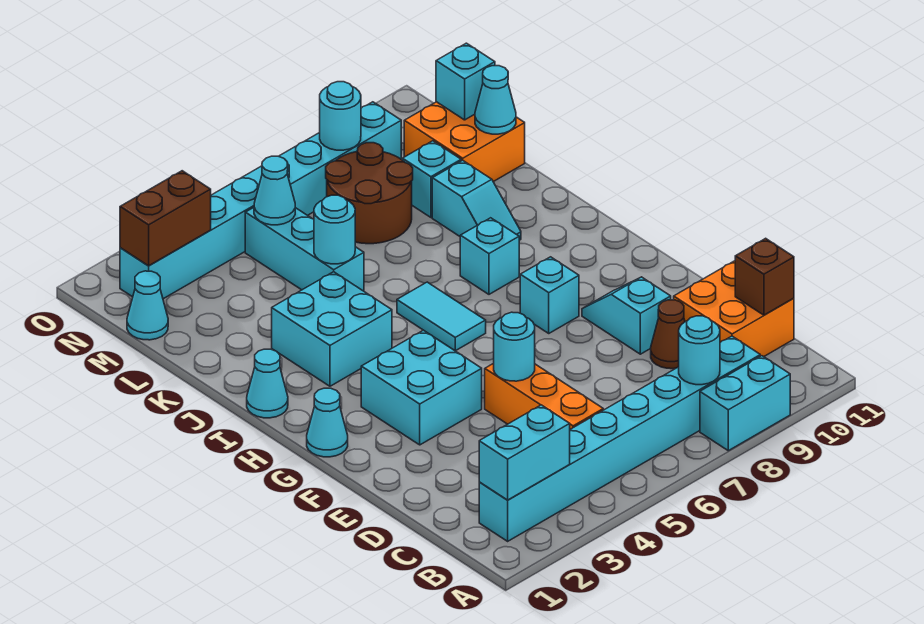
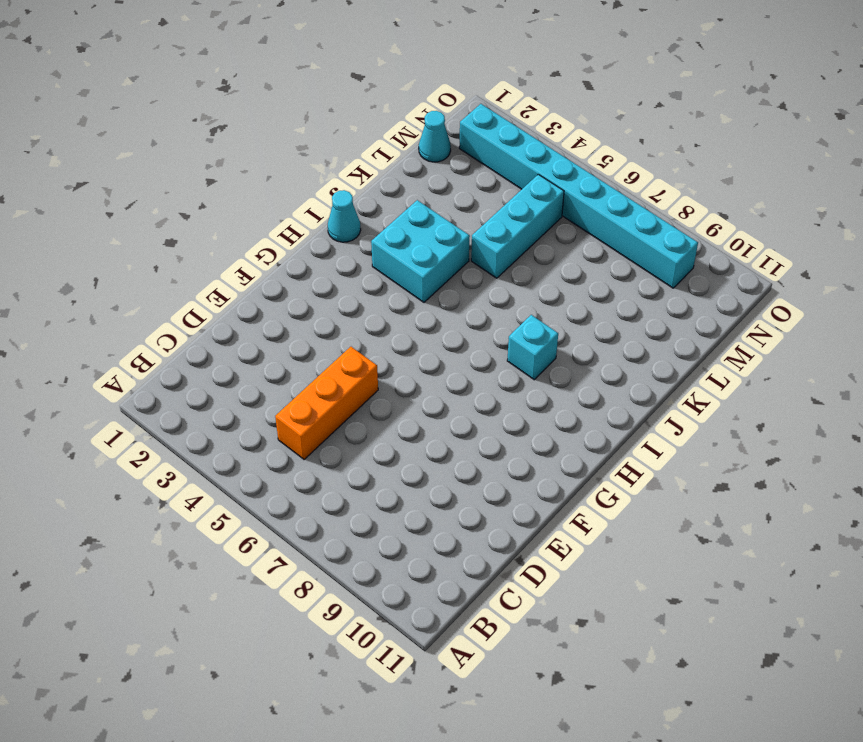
none -> cyan 1x2 brick [700,356,790,451]
none -> cyan 1x8 brick [479,336,760,541]
none -> orange 2x2 brick [674,261,794,357]
none -> brown 1x1 cone [651,300,685,369]

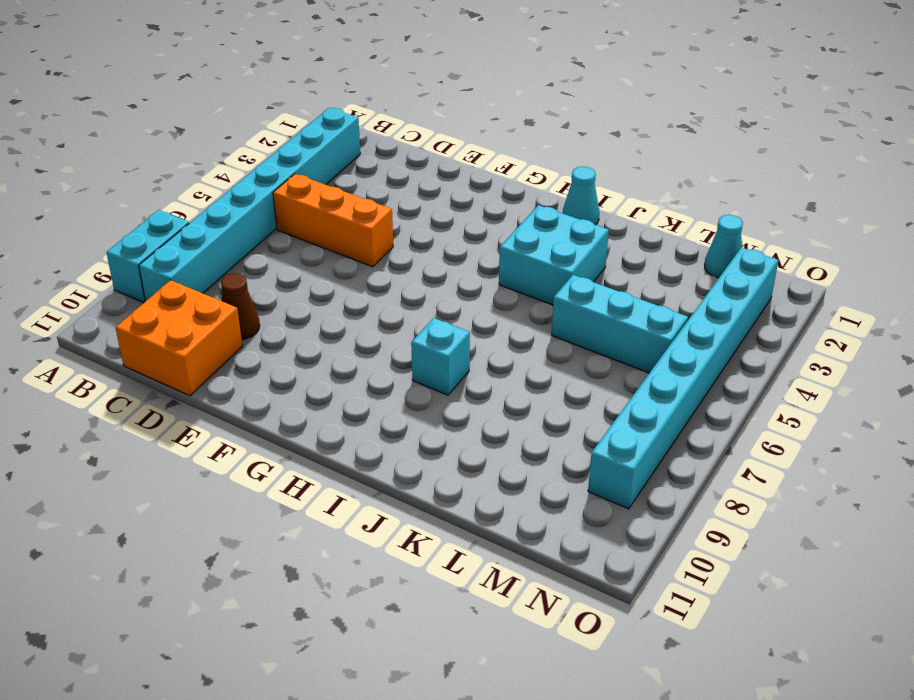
none -> cyan 1x2 slope [582,277,671,354]
none -> cyan 2x2 brick [361,330,482,445]
none -> cyan 1x1 cone [307,388,348,457]
none -> cyan 1x1 brick [520,257,579,333]

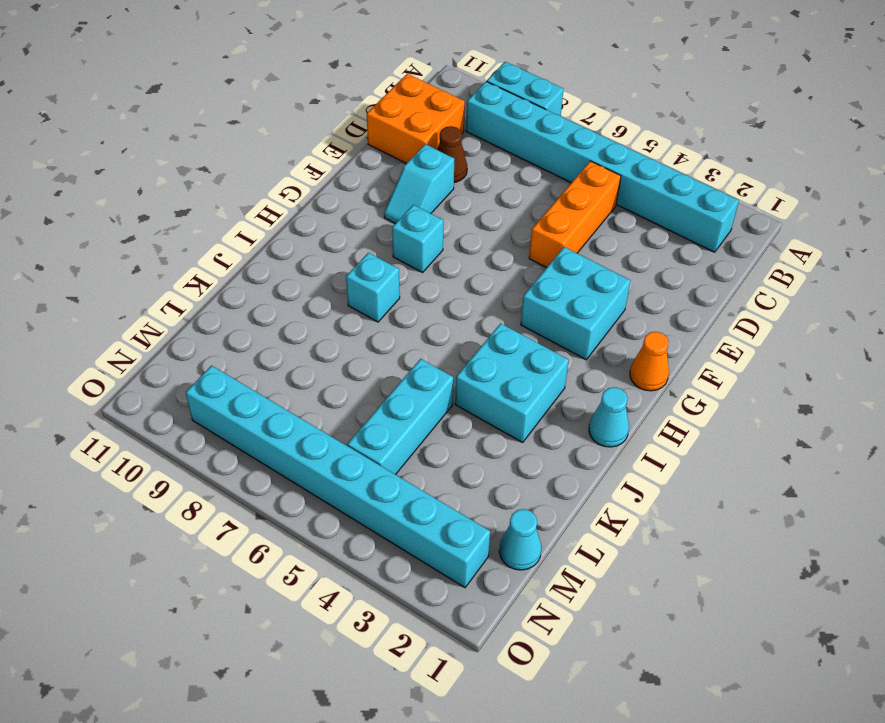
orange 1x1 cone [630,332,669,391] -> cyan 1x1 cone [307,388,348,457]
none -> cyan 1x2 tile [397,282,486,351]
none -> cyan 1x2 slope [432,160,521,240]
none -> brown 2x2 round brick [326,143,413,244]
none -> cyan 1x1 brick [402,141,461,217]

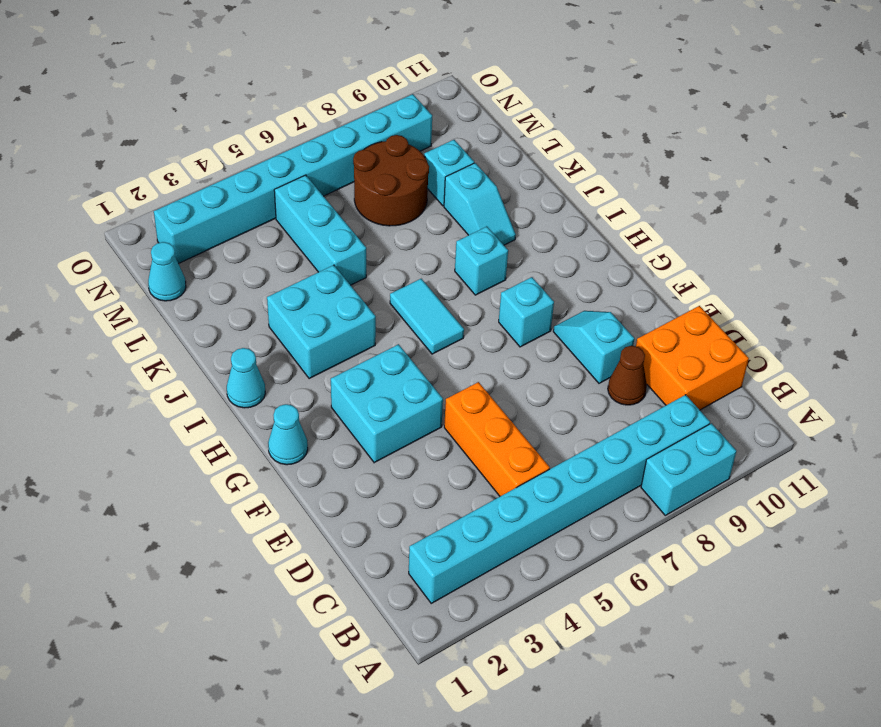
none -> orange 2x2 brick [404,102,525,182]
none -> cyan 1x2 brick [479,405,570,500]
none -> cyan 1x1 round brick [679,316,720,385]
none -> brown 1x1 brick [735,238,794,315]

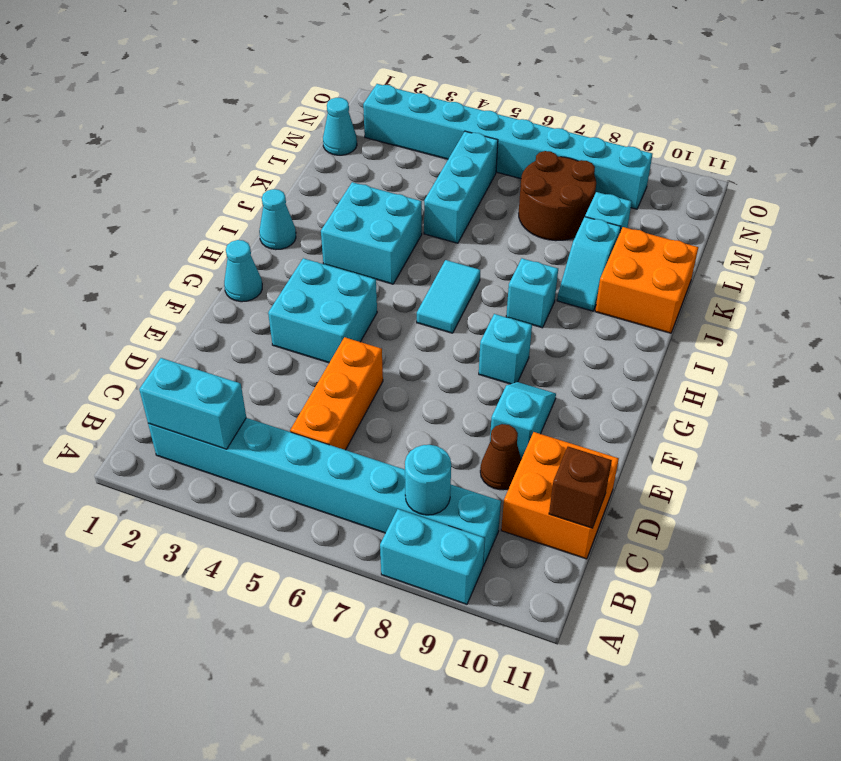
orange 2x2 brick [595,227,698,333] -> orange 2x2 brick moved to [404,102,525,182]
none -> cyan 1x1 round brick [494,312,535,381]
none -> cyan 1x1 round brick [314,195,355,264]
none -> cyan 1x1 cone [475,66,516,134]
none -> cyan 1x1 cone [254,156,295,225]

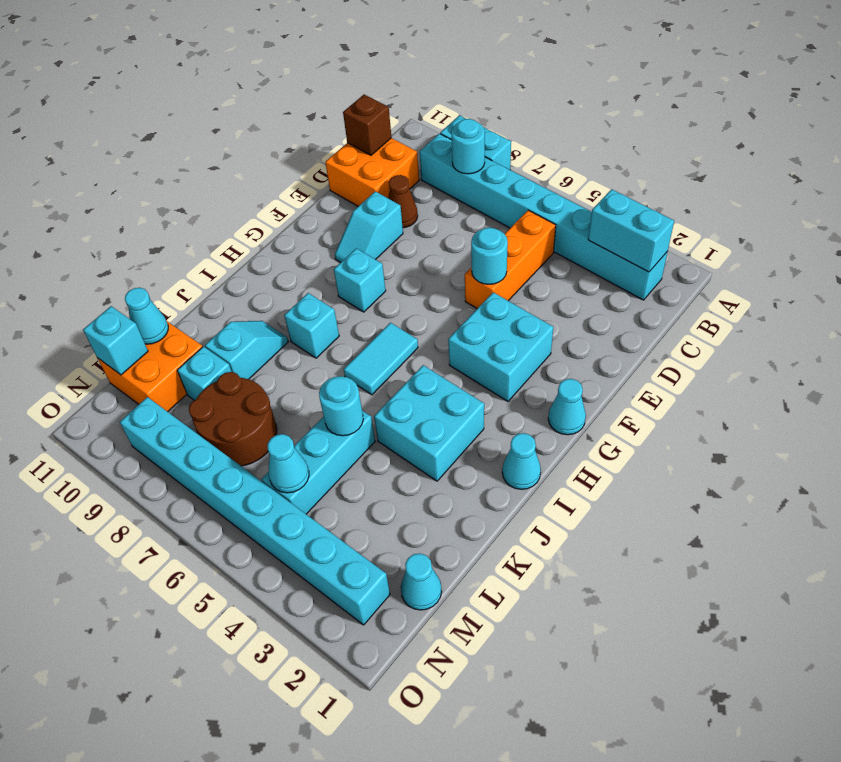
none -> brown 1x2 brick [120,171,211,266]
none -> cyan 1x1 round brick [320,82,361,150]

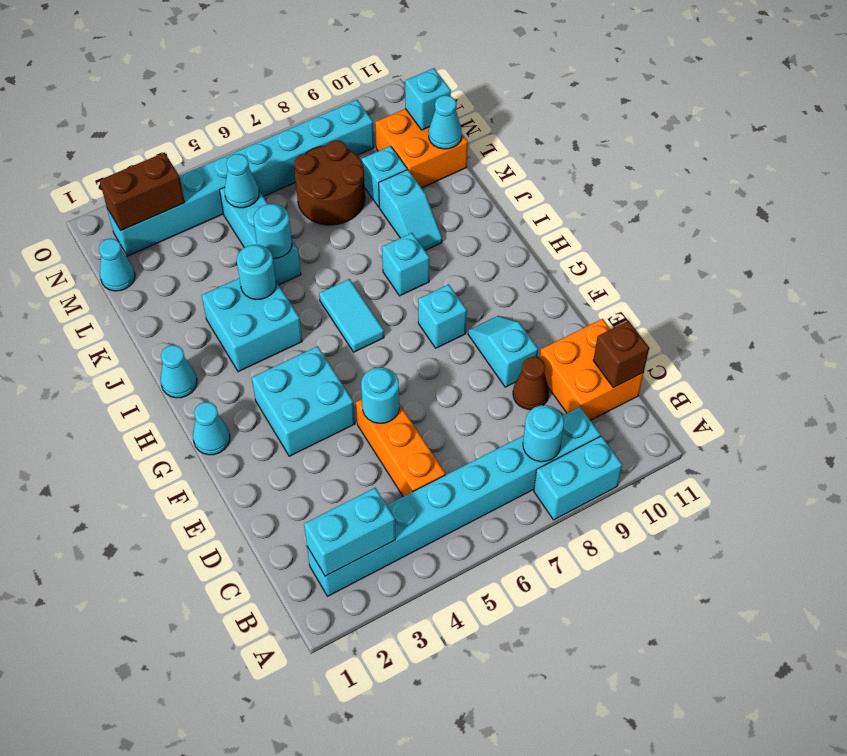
cyan 1x1 round brick [237,245,276,299] -> cyan 1x1 round brick moved to [320,82,361,150]

